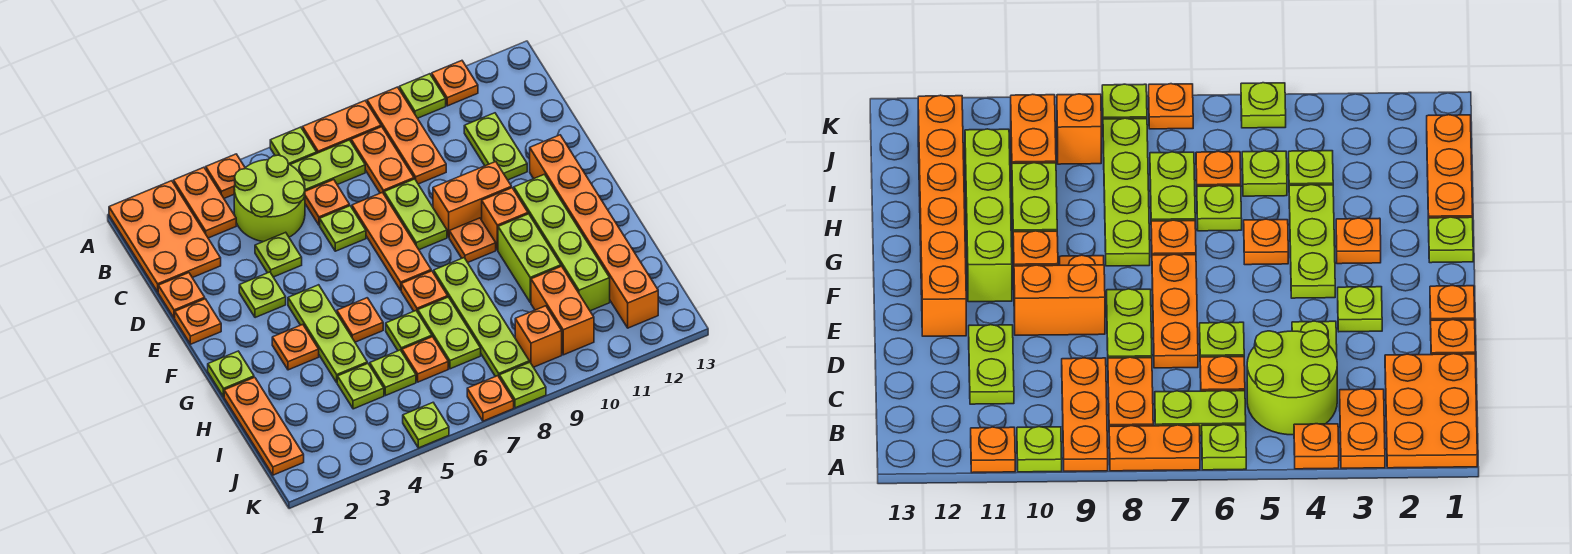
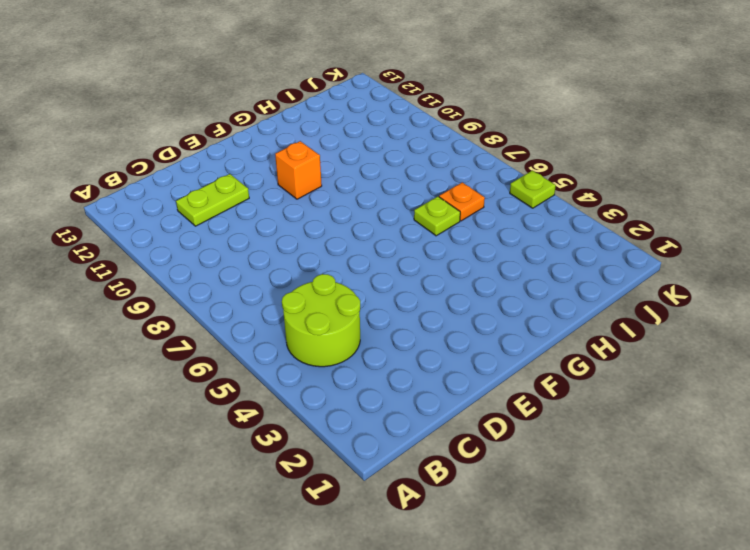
none -> orange 2x3 plate [109,181,221,292]
none -> orange 1x2 plate [173,167,236,238]
none -> orange 1x1 plate [206,154,245,198]
none -> lime 1x1 plate [270,127,317,165]

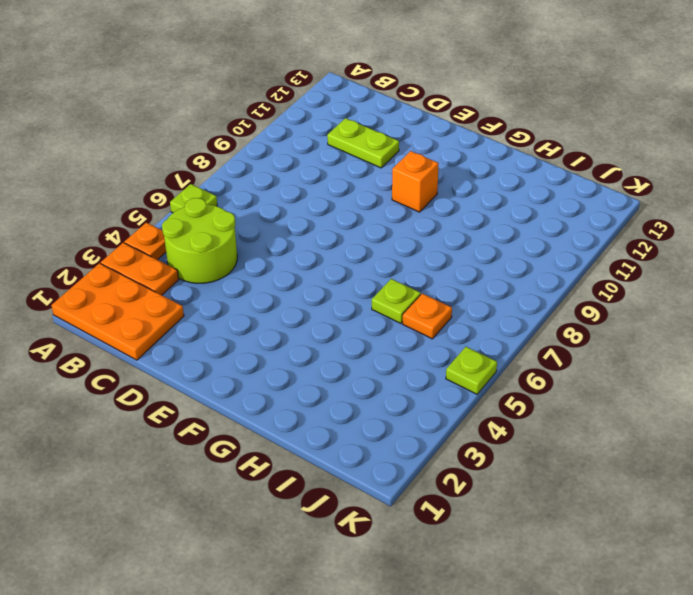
none -> orange 1x2 plate [302,101,381,153]
none -> orange 1x3 plate [367,87,446,184]
none -> lime 1x1 plate [399,74,446,118]
none -> orange 1x1 plate [432,61,478,106]

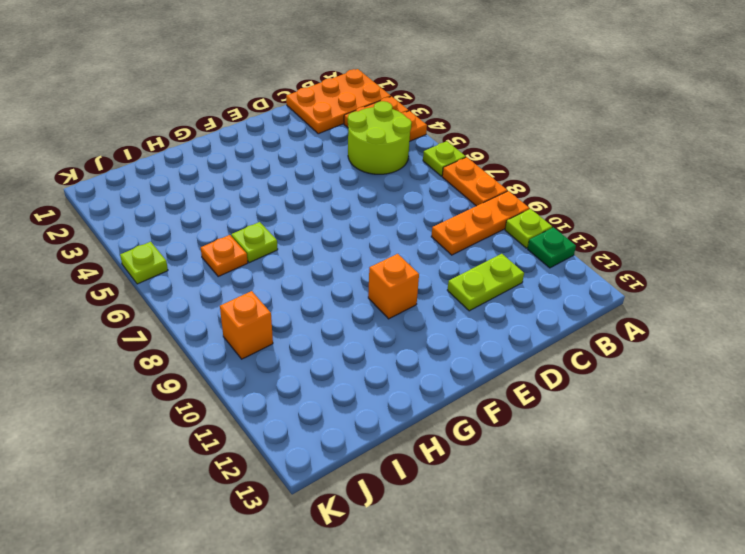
green 1x1 plate [528,227,576,268] -> orange 1x1 plate [432,61,478,106]
none -> lime 1x2 plate [290,140,365,191]
none -> orange 1x2 plate [351,127,414,194]
none -> orange 1x1 plate [305,180,350,225]
none -> orange 1x1 plate [158,273,205,318]

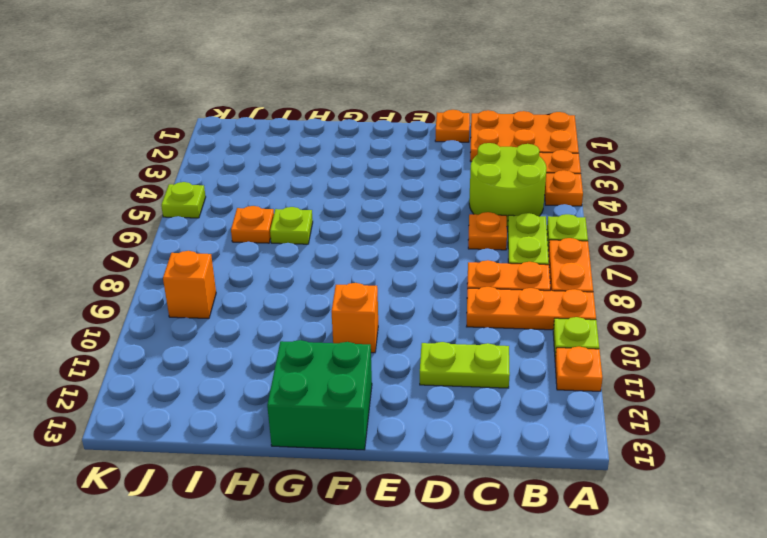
green 2x2 brick [267,340,372,450] -> orange 1x6 brick [530,135,658,328]
none -> lime 1x1 plate [255,232,302,277]
none -> lime 1x1 plate [320,206,366,251]
none -> orange 1x3 plate [352,192,431,290]
none -> lime 1x2 plate [384,179,447,250]

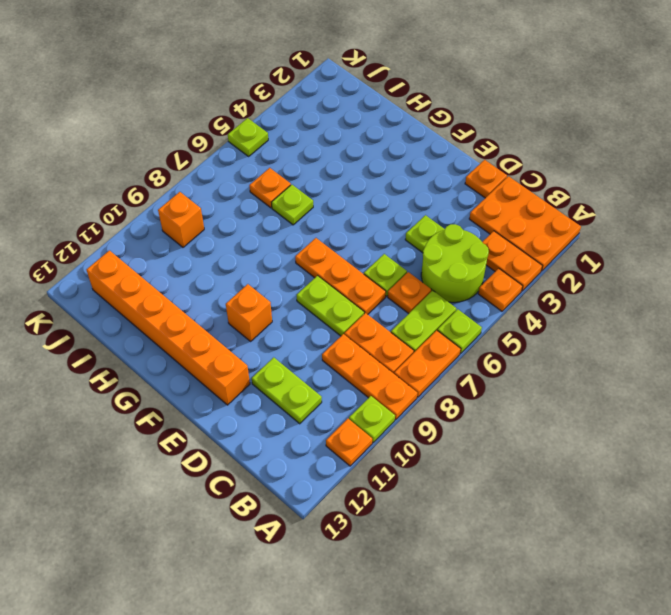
none -> orange 1x1 plate [175,299,221,344]
none -> lime 1x1 plate [239,272,286,318]
none -> orange 1x2 brick [433,162,512,237]
none -> lime 1x3 plate [288,285,367,382]

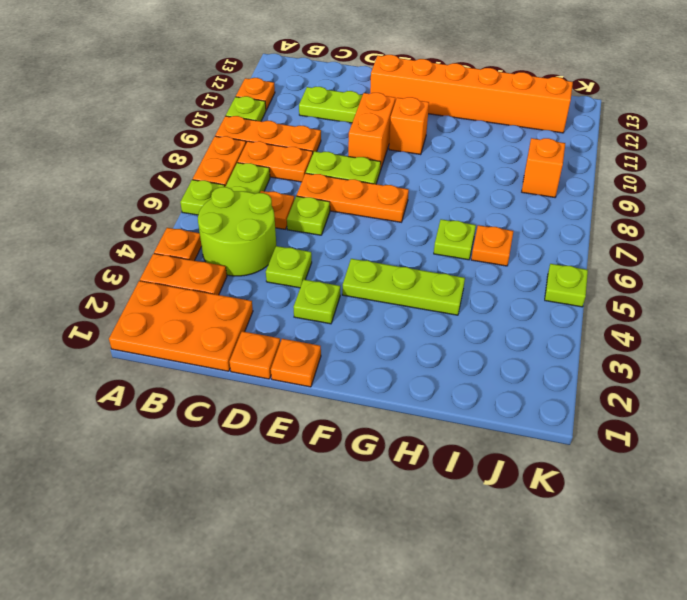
none -> orange 1x1 plate [449,218,496,263]
none -> lime 1x4 brick [514,174,610,311]
none -> lime 1x1 plate [208,351,254,397]
none -> orange 1x1 plate [272,324,319,370]

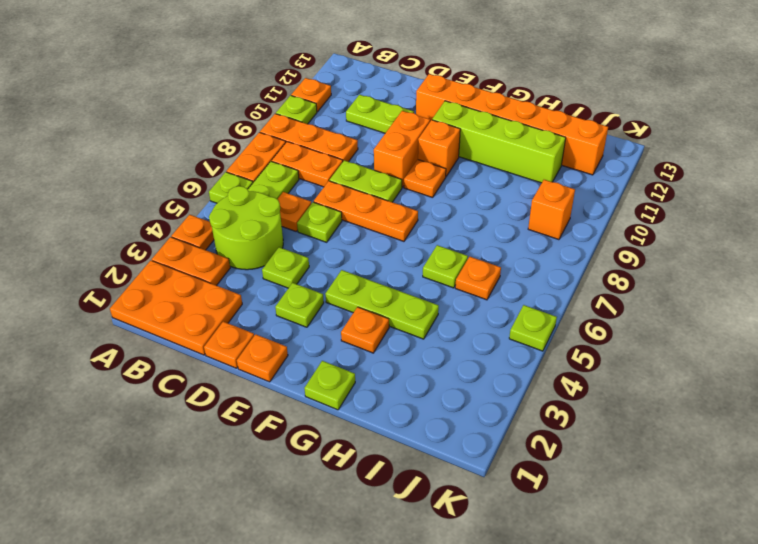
none -> orange 1x1 plate [337,298,383,342]
none -> orange 1x1 plate [401,271,448,312]
none -> lime 1x4 plate [434,258,529,377]
none -> lime 1x2 brick [498,214,561,302]

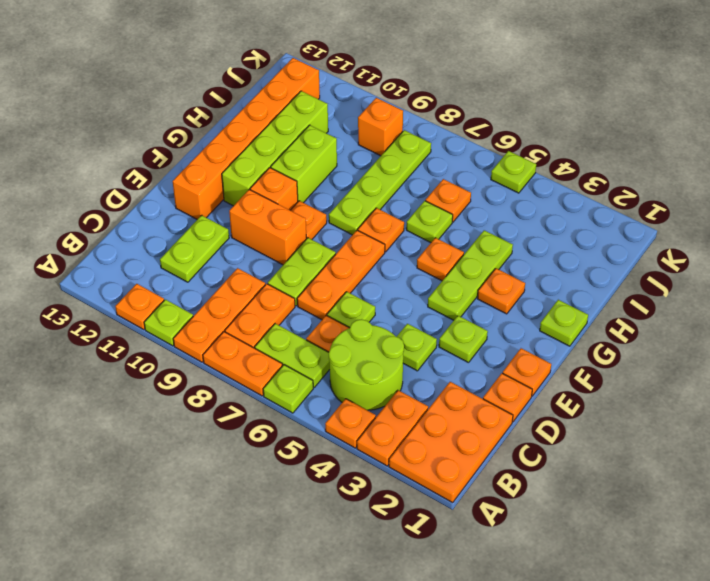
none -> orange 1x3 plate [224,377,304,475]
none -> lime 1x2 plate [418,297,481,369]
none -> lime 1x1 plate [337,363,384,409]
none -> lime 1x1 plate [370,350,416,396]

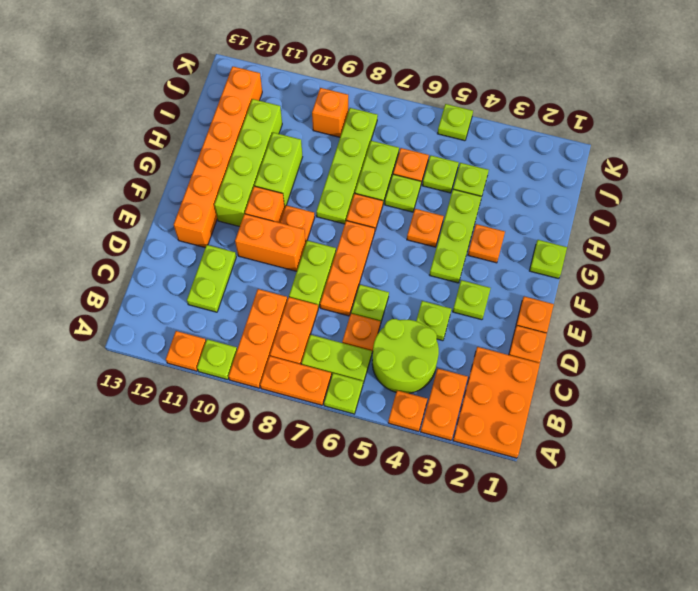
none -> orange 1x3 plate [224,377,304,475]
none -> orange 1x2 brick [531,266,594,355]
none -> orange 1x1 plate [467,376,514,421]
none -> lime 1x1 plate [499,362,546,408]

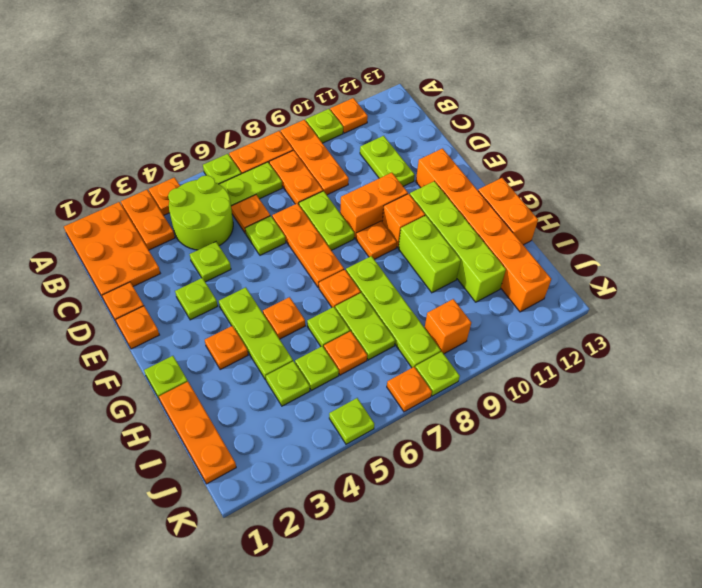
orange 1x2 brick [478,178,538,245] -> orange 1x2 brick moved to [531,266,594,355]

